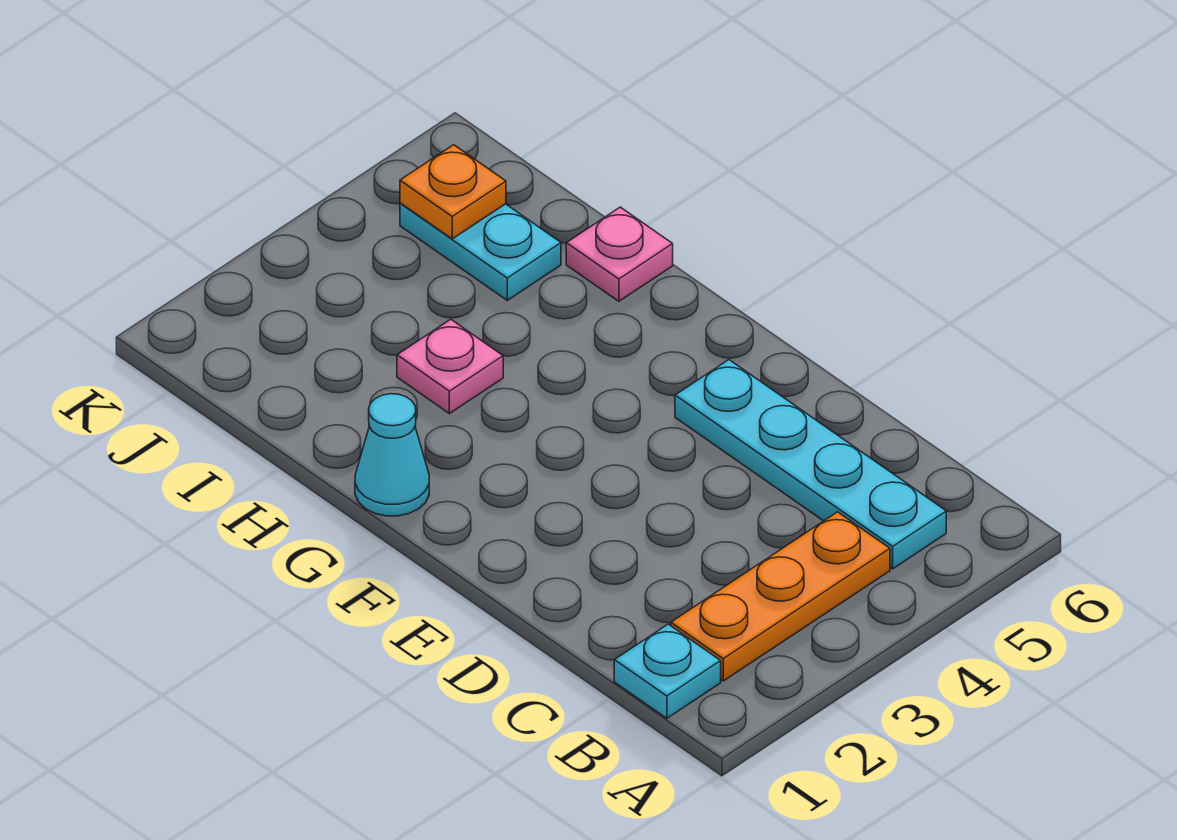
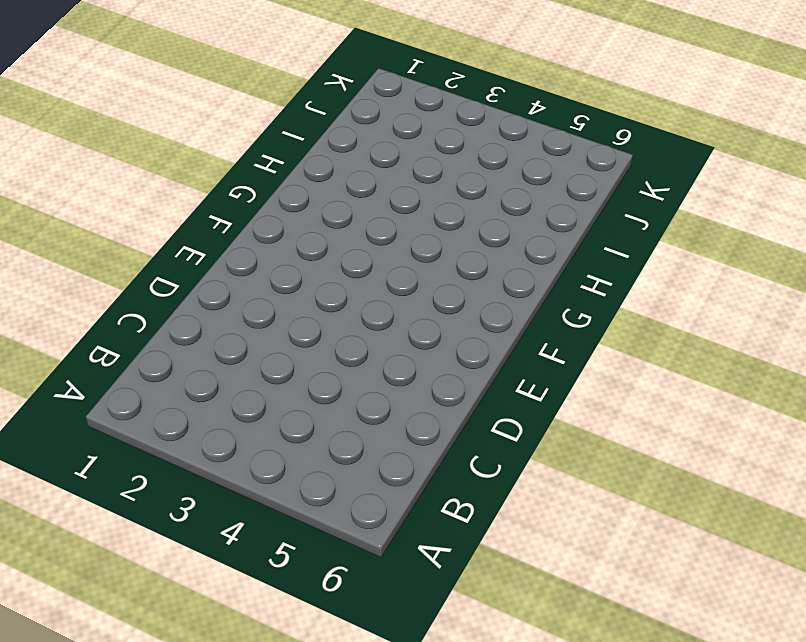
none -> cyan 1x1 plate [614,624,721,718]
none -> orange 1x3 plate [671,512,890,681]

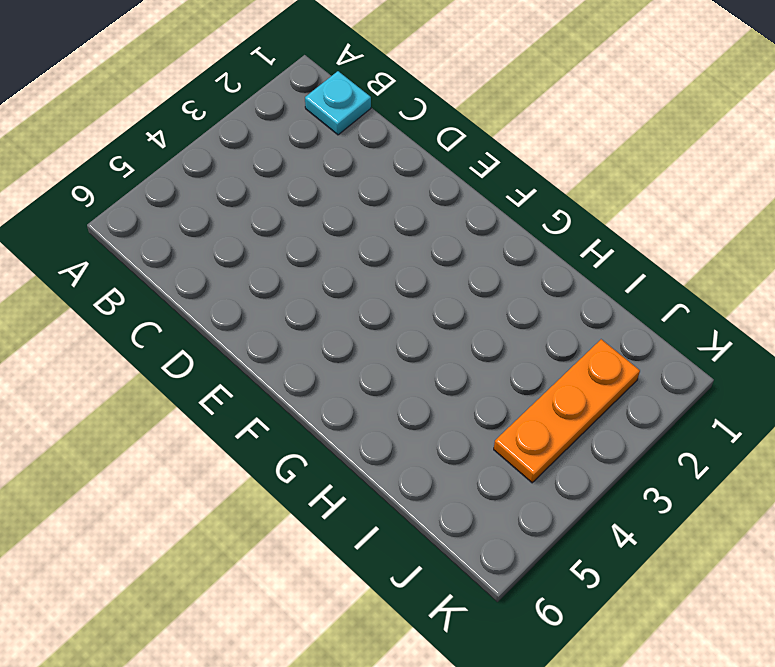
orange 1x3 plate [494,339,640,483] -> orange 1x3 plate moved to [671,512,890,681]
none -> cyan 1x4 plate [675,360,946,569]
none -> cyan 1x1 cone [355,394,429,516]

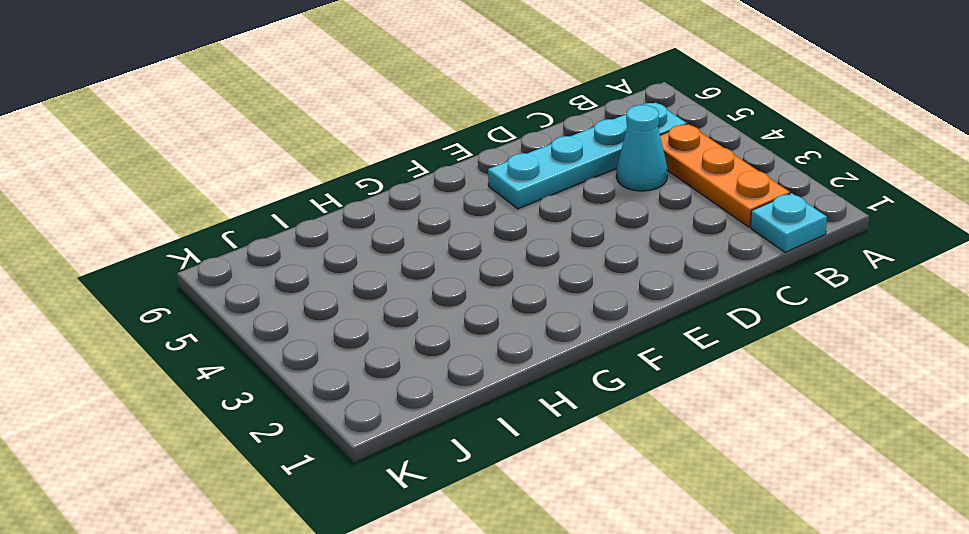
cyan 1x1 cone [616,105,668,191] -> cyan 1x1 cone moved to [355,394,429,516]
none -> pink 1x1 plate [397,319,503,414]
none -> pink 1x1 plate [566,207,673,301]

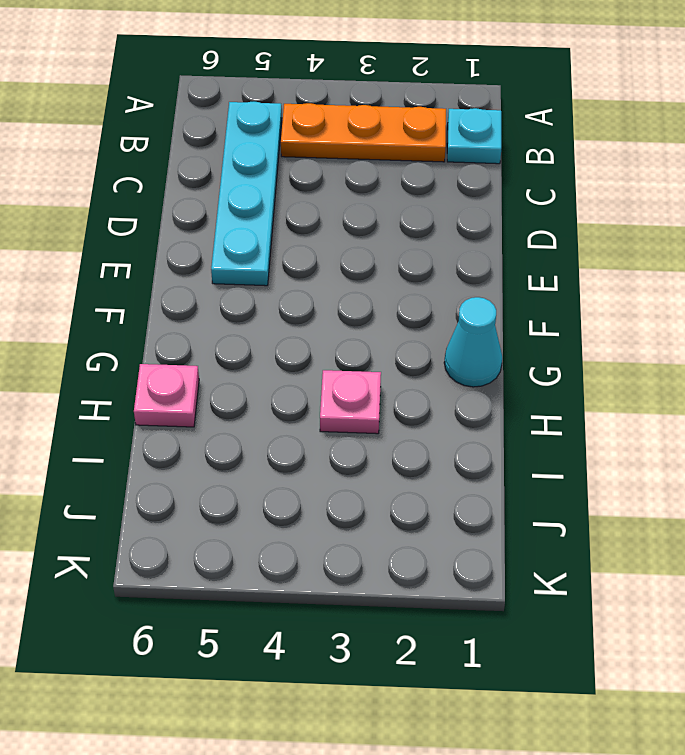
none -> cyan 1x2 plate [400,203,561,300]
none -> orange 1x1 plate [400,145,506,239]

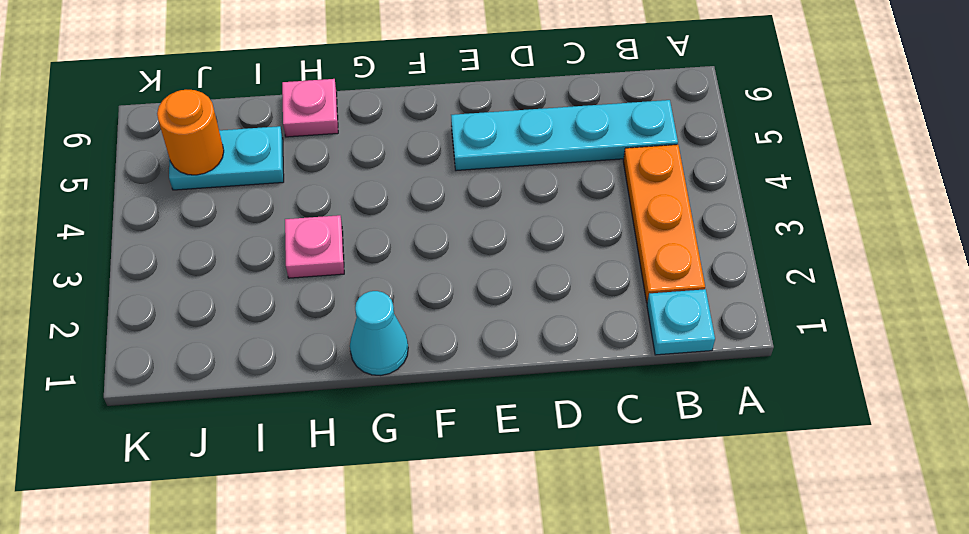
orange 1x1 round brick [157,90,224,175] -> orange 1x1 plate [400,145,506,239]

